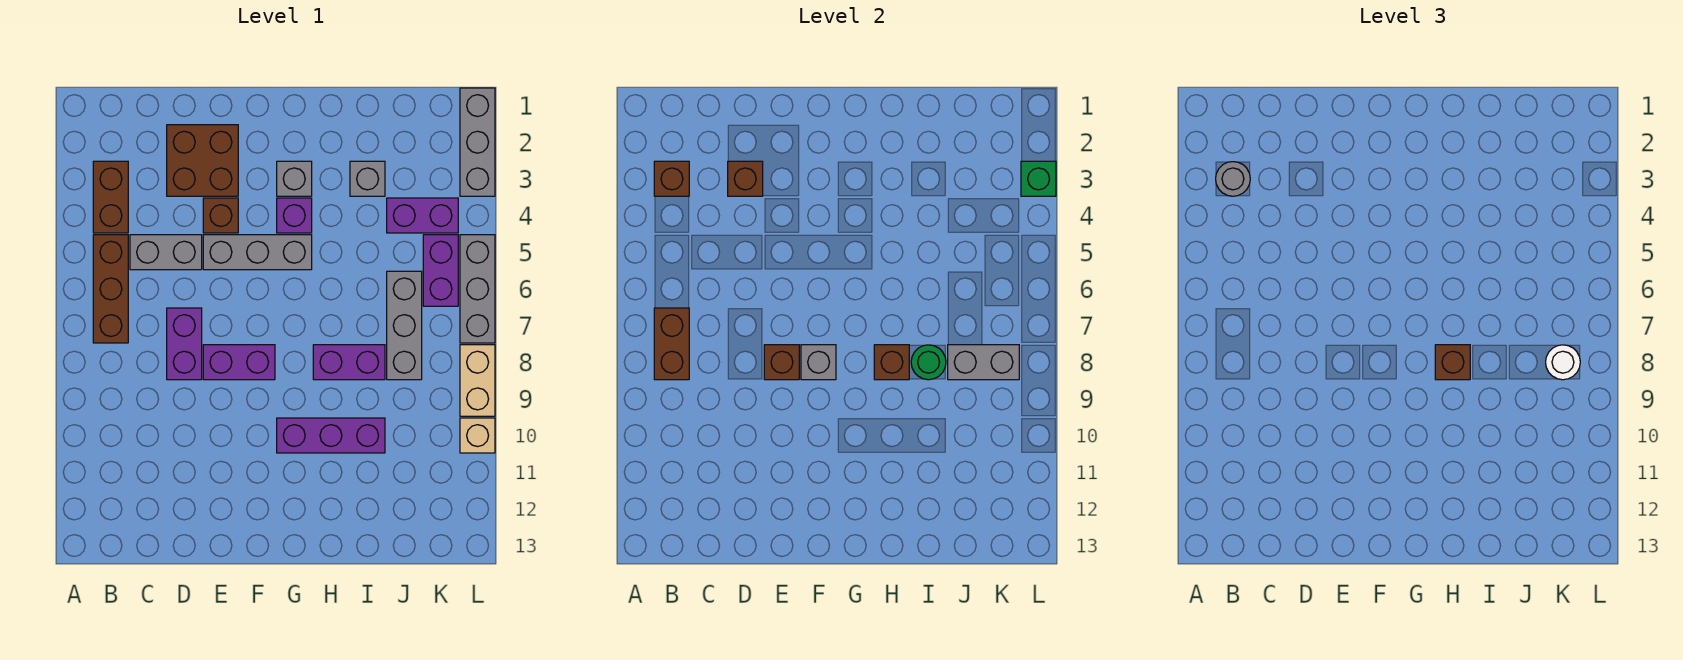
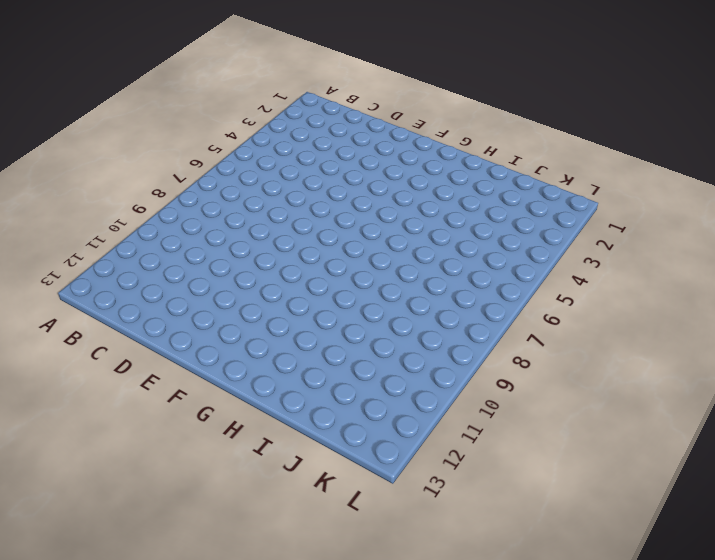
none -> brown 1x2 brick [93,161,128,233]
none -> brown 1x3 brick [93,235,128,343]
none -> grey 1x2 brick [130,235,202,270]
none -> brown 2x2 brick [167,125,238,196]

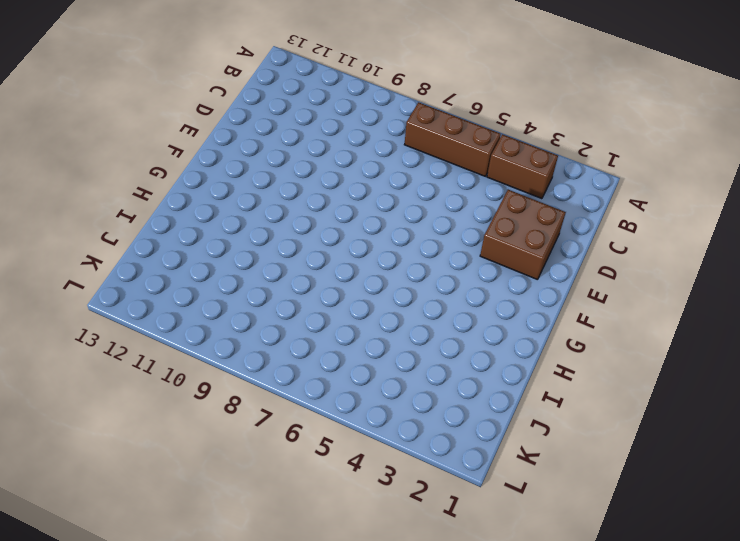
none -> grey 1x2 brick [130,235,202,270]
none -> purple 1x2 brick [167,308,202,380]
none -> brown 1x1 brick [203,198,238,233]
none -> grey 1x3 brick [203,235,312,270]

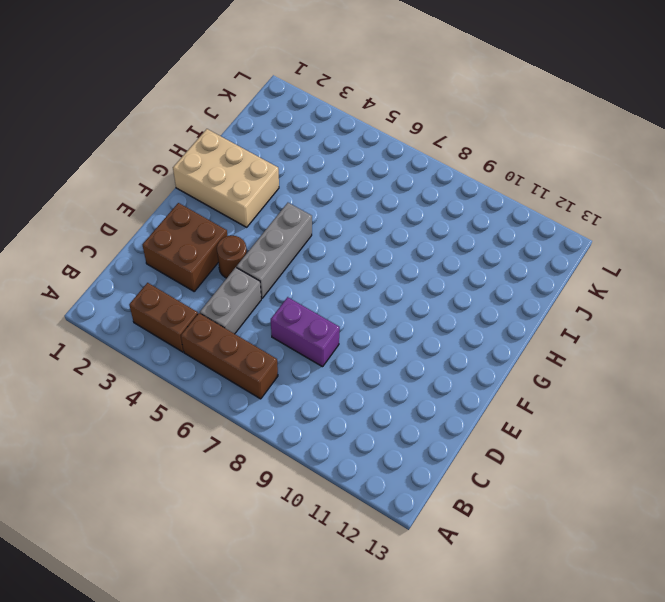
brown 1x1 round brick [217,236,247,278] -> brown 1x1 brick [203,198,238,233]
tan 2x3 brick [173,129,279,227] -> grey 1x1 brick [277,161,312,196]
none -> purple 1x2 brick [203,345,275,380]
none -> purple 1x1 brick [277,198,312,233]
none -> purple 1x3 brick [277,418,385,453]
none -> purple 1x2 brick [313,345,385,380]

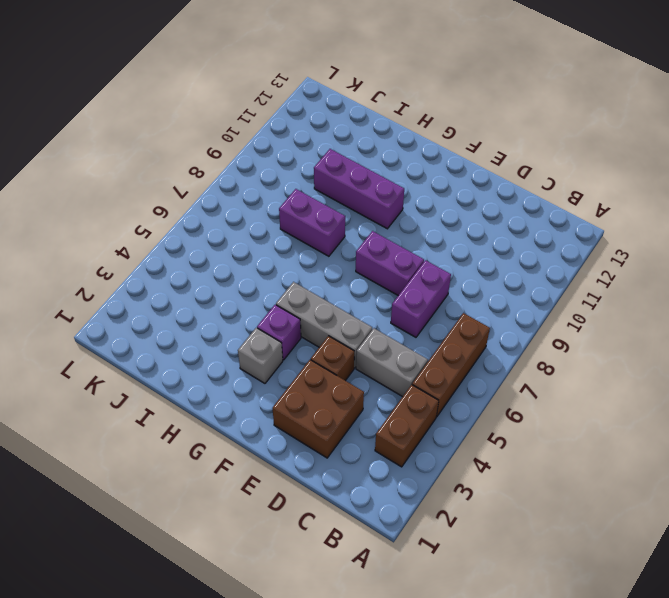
none -> grey 1x1 brick [350,161,385,196]
none -> purple 1x2 brick [387,198,458,233]
none -> grey 1x3 brick [387,271,422,380]
none -> purple 1x2 brick [423,235,458,306]

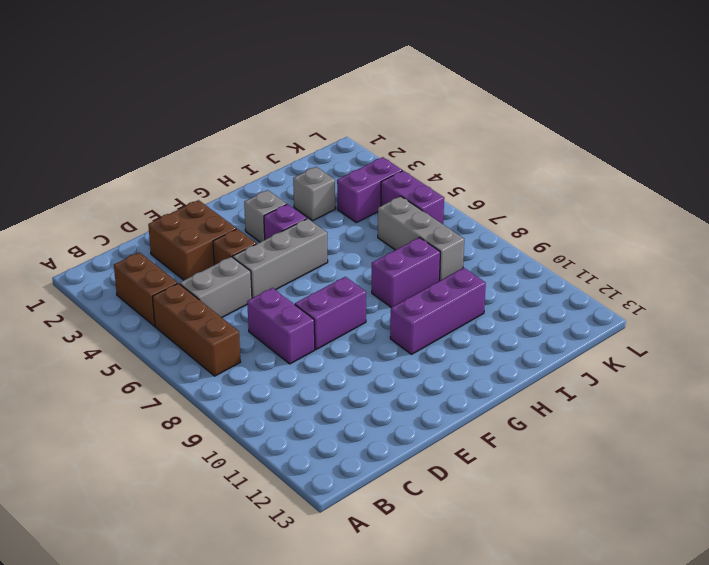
none -> grey 1x3 brick [460,88,495,196]
none -> grey 1x3 brick [460,235,495,343]
none -> tan 1x2 brick [460,345,495,416]
none -> tan 1x1 brick [460,418,495,453]

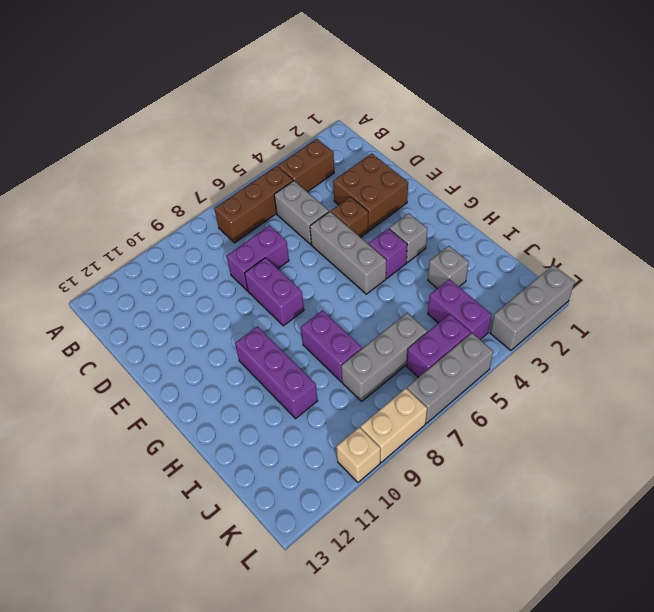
none -> brown 1x1 brick [654,161,689,196]
none -> brown 1x2 brick [654,308,689,380]
none -> brown 1x1 brick [728,161,763,196]
none -> brown 1x1 brick [764,345,799,380]

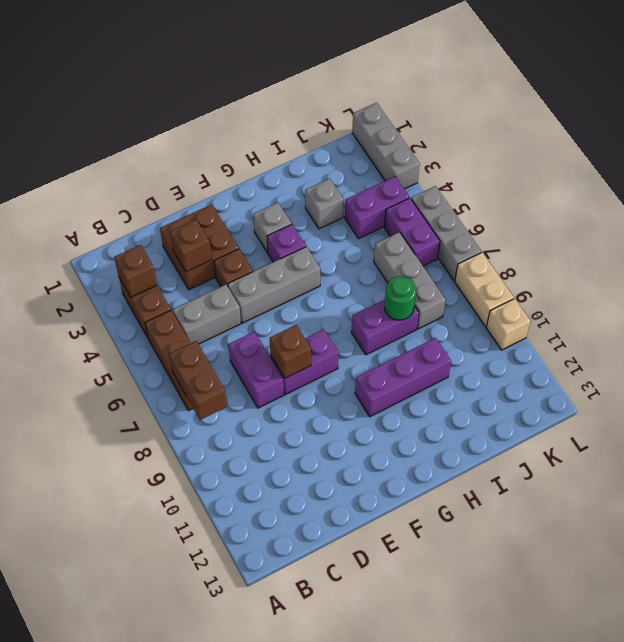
none -> grey 1x1 brick [801,345,836,380]
none -> brown 1x1 brick [874,345,909,380]
none -> grey 1x2 brick [948,345,1019,380]
none -> green 1x1 brick [1021,161,1056,196]

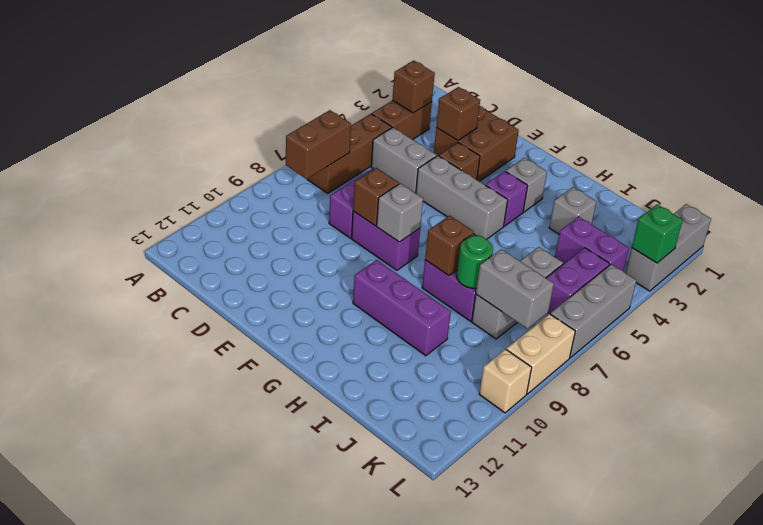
none -> grey 1x1 round brick [1216,162,1250,196]
none -> brown 1x1 brick [1435,345,1470,380]
none -> white 1x1 round brick [1546,345,1580,380]

